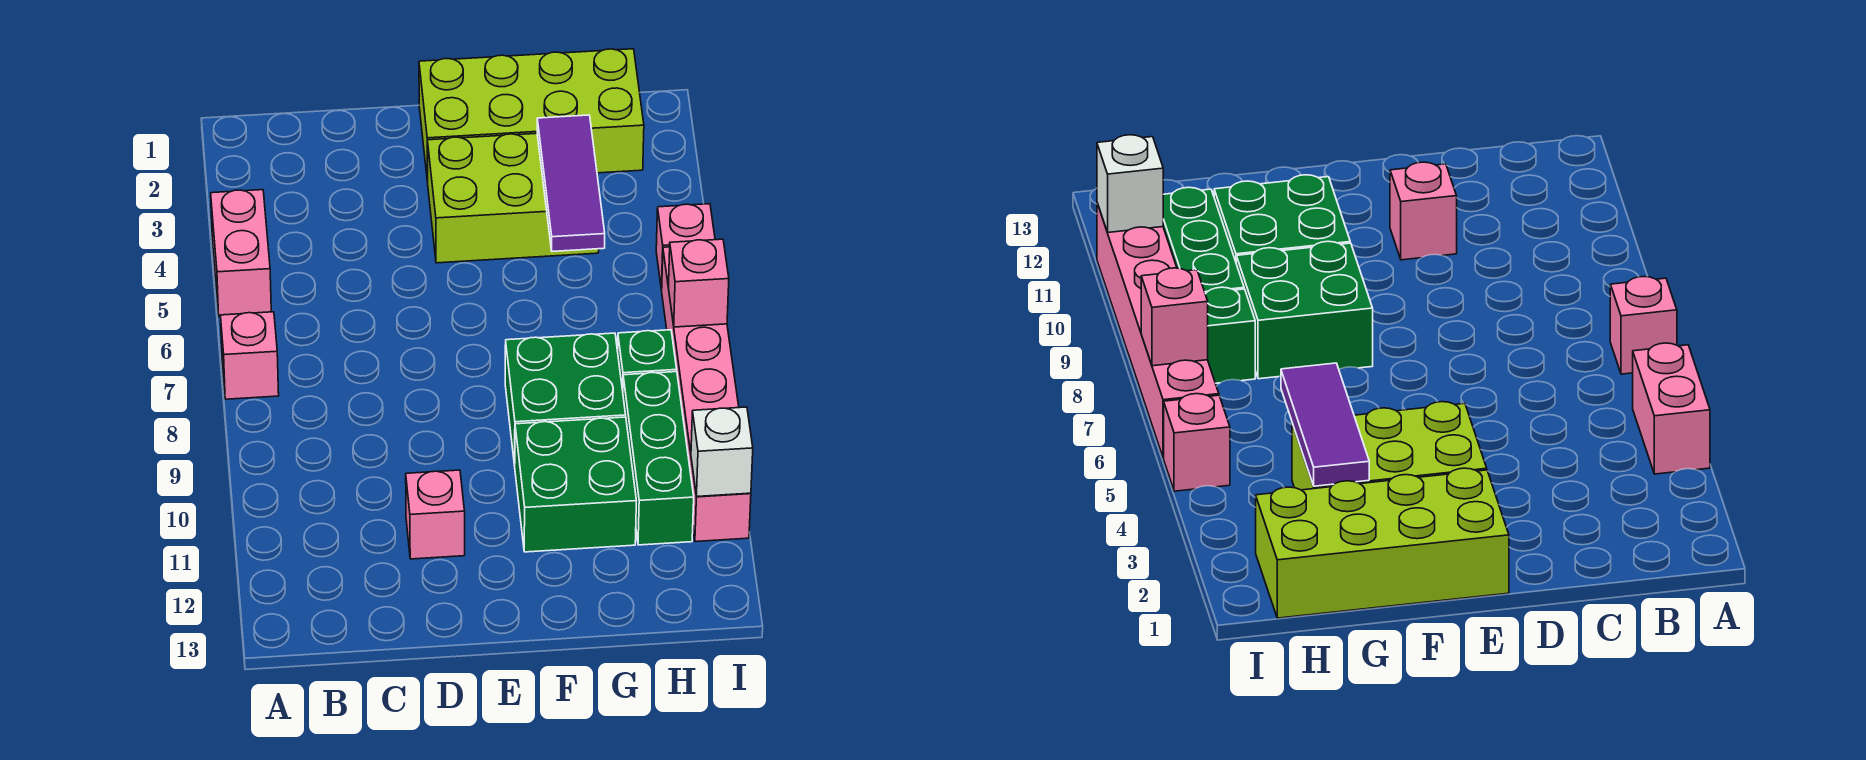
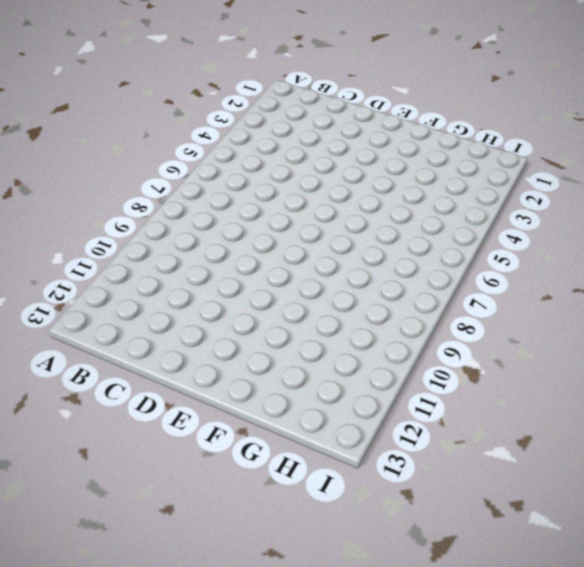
none -> pink 1x2 brick [211,190,271,317]
none -> pink 1x1 brick [220,312,279,399]
none -> pink 1x1 brick [406,470,465,559]

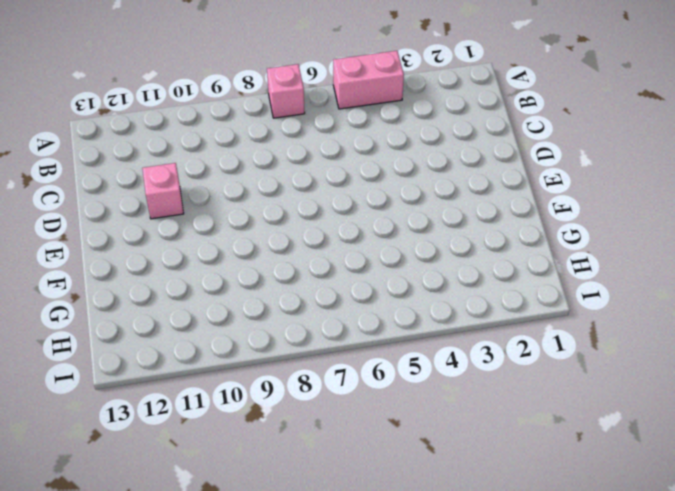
none -> lime 2x4 brick [419,49,644,182]
none -> lime 2x3 brick [427,133,599,263]
none -> green 2x2 brick [505,333,626,466]

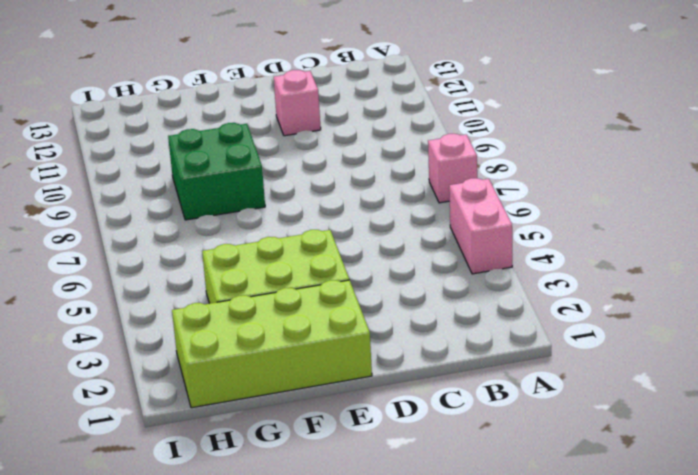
none -> green 2x2 brick [515,417,636,552]
none -> green 1x1 brick [618,330,677,390]
none -> green 1x3 brick [623,372,694,545]

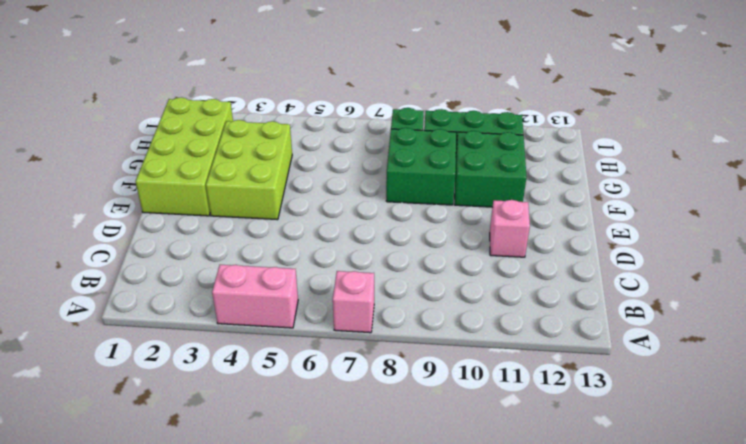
none -> pink 1x1 brick [656,204,715,290]
none -> pink 1x6 brick [662,247,751,542]
none -> purple 1x3 tile [537,115,605,252]

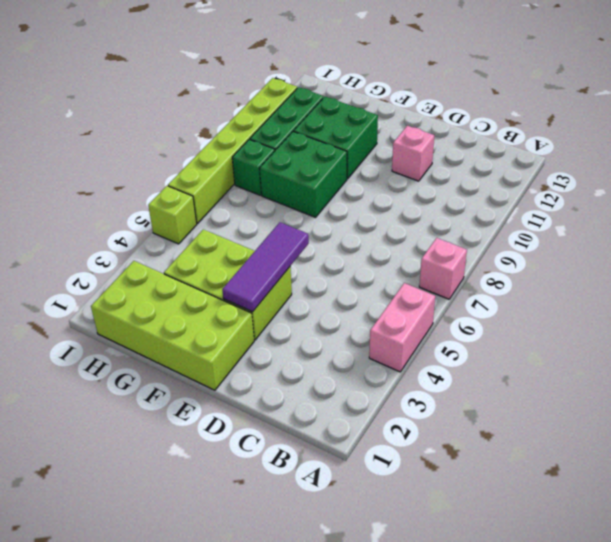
purple 1x3 tile [222,222,309,312] -> purple 1x3 tile moved to [537,115,605,252]
lime 1x1 brick [148,186,197,244] -> pink 1x1 brick [656,204,715,290]
lime 1x6 brick [168,78,297,224] -> pink 1x6 brick [662,247,751,542]
none -> pink 1x1 brick [668,239,729,327]
none -> white 1x1 brick [691,407,753,497]

